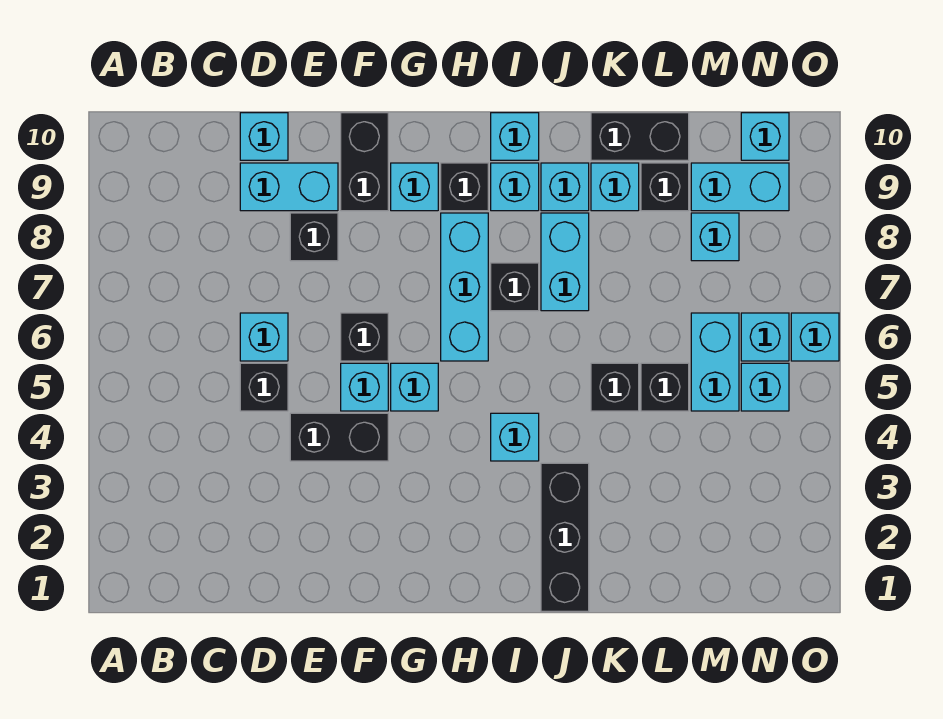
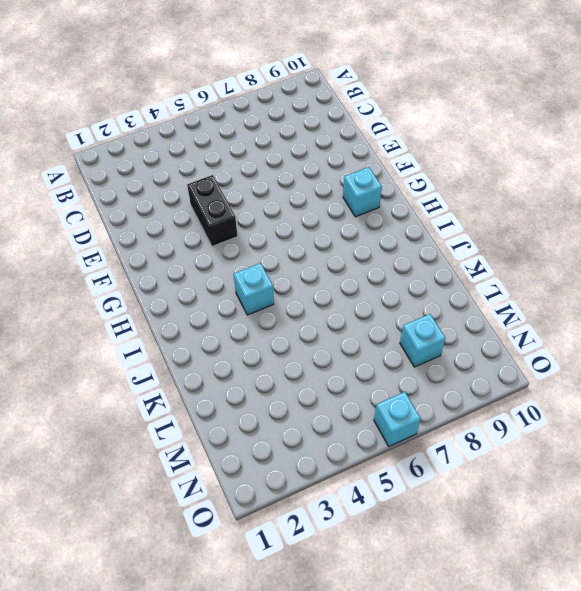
none -> black 1x1 brick [240,363,288,411]
none -> cyan 1x1 brick [240,313,288,361]
none -> cyan 1x2 brick [240,163,338,211]
none -> cyan 1x1 brick [240,113,288,160]

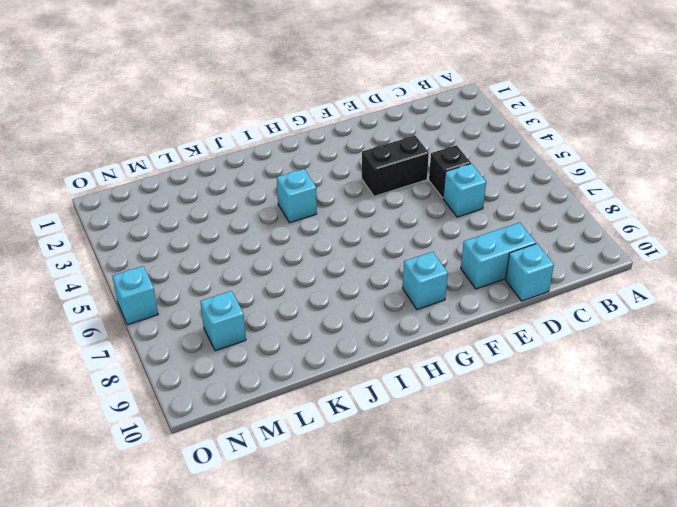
none -> black 1x1 brick [290,213,338,261]
none -> cyan 1x1 brick [341,363,388,411]
none -> black 1x1 brick [341,313,388,361]
none -> black 1x2 brick [341,113,388,211]

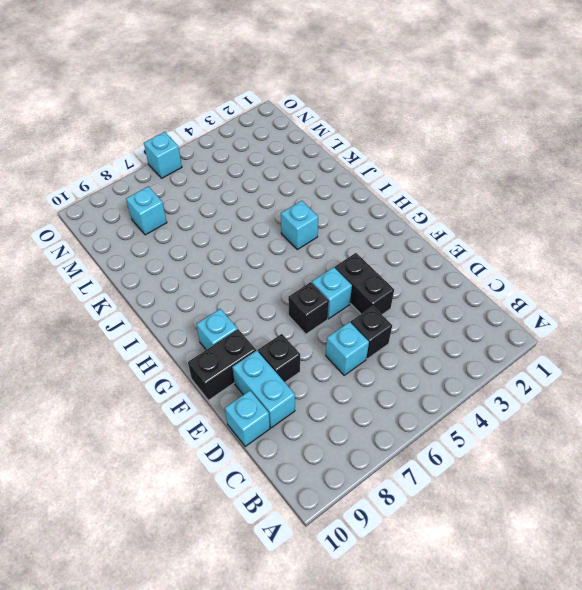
none -> cyan 1x1 brick [391,363,438,411]
none -> cyan 1x3 brick [441,213,488,361]
none -> black 1x1 brick [441,163,488,211]
none -> black 1x1 brick [491,263,539,311]

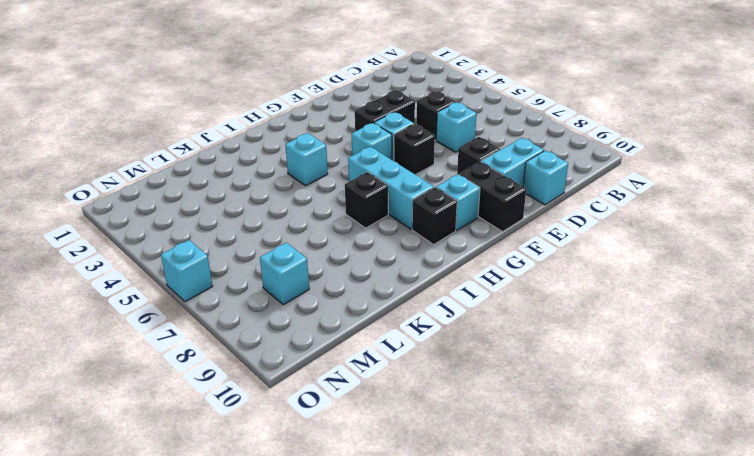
none -> cyan 1x1 brick [491,163,539,211]
none -> cyan 1x1 brick [491,113,539,160]
none -> black 1x3 brick [541,463,589,611]
none -> cyan 1x2 brick [541,213,589,311]

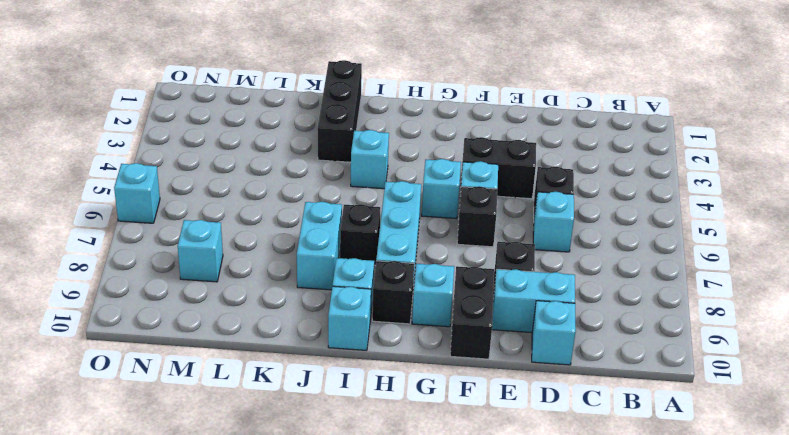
none -> cyan 1x1 brick [541,163,589,211]
none -> black 1x1 brick [591,363,639,411]
none -> cyan 1x1 brick [591,163,639,211]
none -> black 1x2 brick [591,113,689,160]

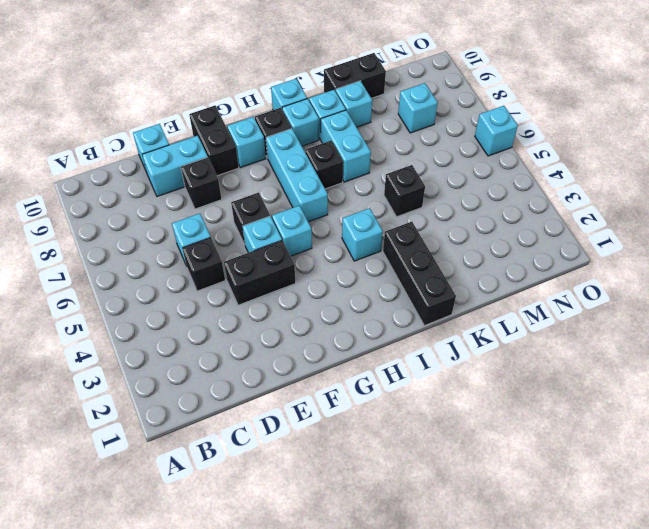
none -> black 1x1 brick [641,363,689,411]
none -> black 1x1 brick [641,163,689,211]
none -> cyan 1x2 brick [691,313,739,411]
none -> cyan 1x2 brick [691,163,789,211]

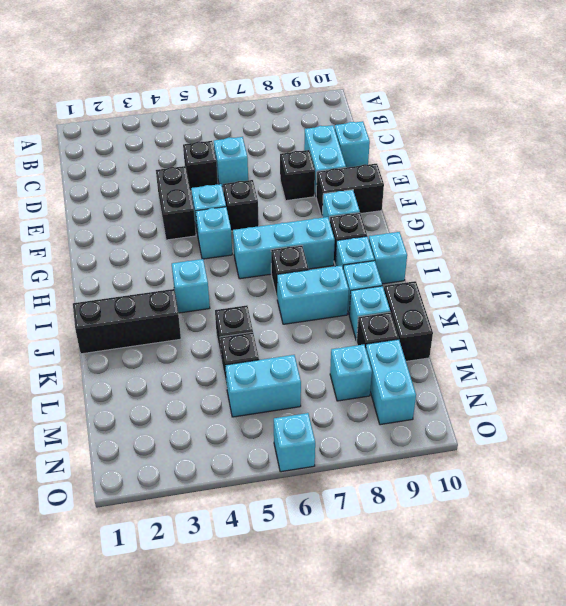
none -> cyan 1x1 brick [741,363,789,411]
none -> cyan 1x1 brick [741,313,789,361]
none -> cyan 1x1 brick [741,113,789,160]

